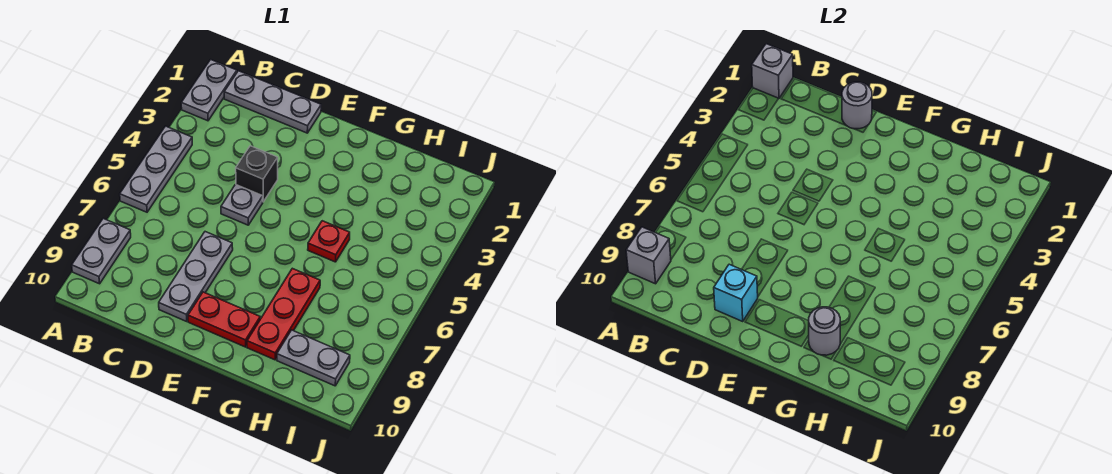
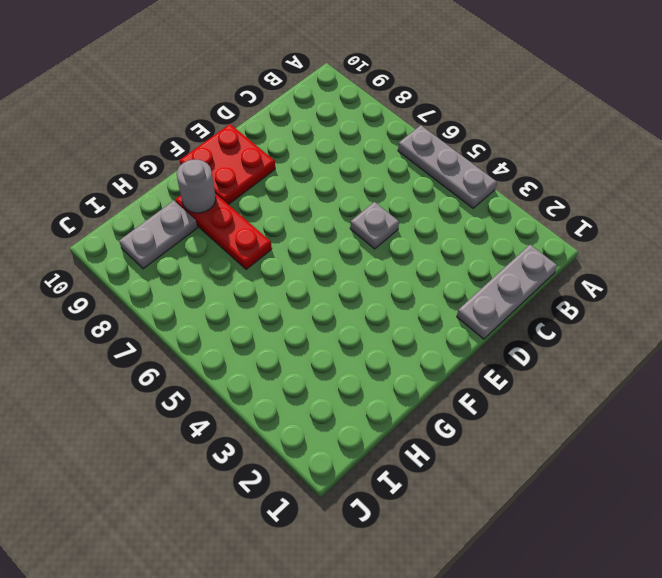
red 2x2 plate [180,124,275,205] -> red 1x2 plate [188,292,260,347]
none -> grey 1x2 plate [181,60,237,121]
none -> grey 1x2 plate [72,219,131,284]
none -> black 1x1 brick [236,146,278,202]

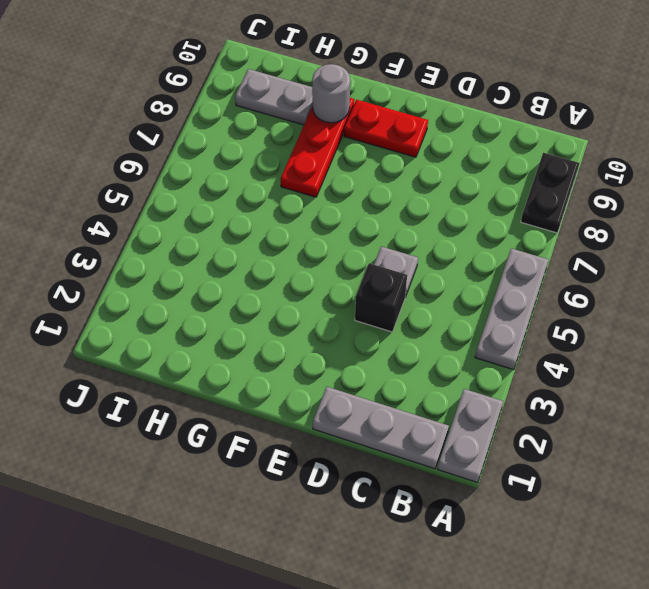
black 1x2 plate [521,153,579,233] -> grey 1x2 plate [72,219,131,284]
none -> grey 1x3 plate [159,232,233,321]
none -> red 1x1 plate [308,221,350,262]
none -> grey 1x1 brick [752,44,793,99]

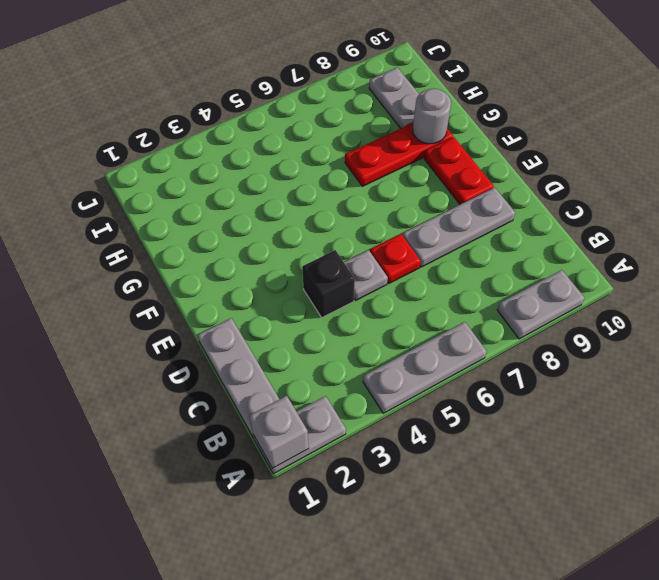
red 1x1 plate [370,234,421,283] -> red 1x1 plate moved to [308,221,350,262]
none -> grey 1x1 brick [626,227,671,284]
none -> grey 1x1 round brick [842,82,872,129]
none -> cyan 1x1 brick [714,264,758,321]

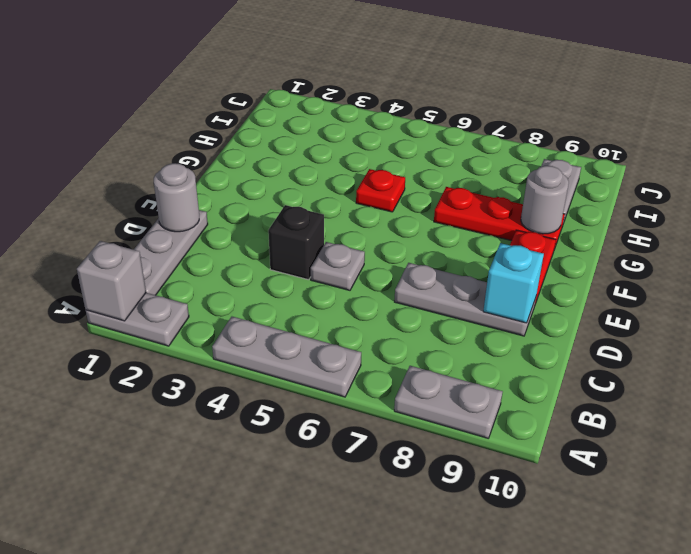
none -> grey 1x1 brick [626,227,671,284]

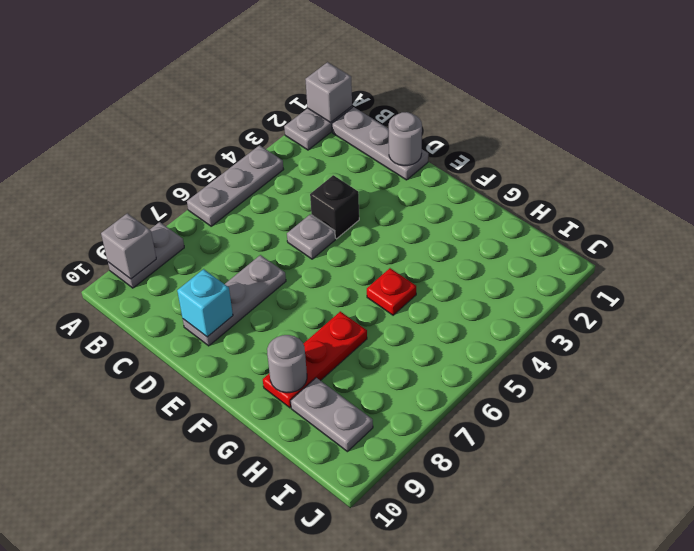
none -> red 1x2 plate [188,292,260,347]

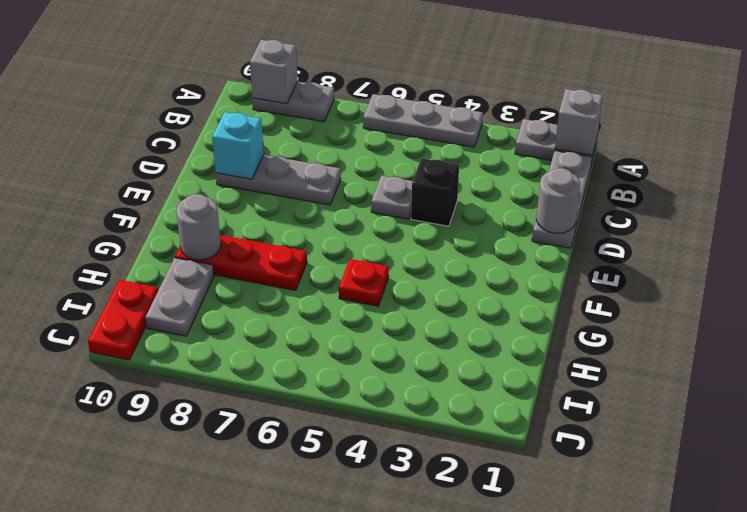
red 1x2 plate [88,280,158,360] -> red 1x2 plate moved to [188,292,260,347]

